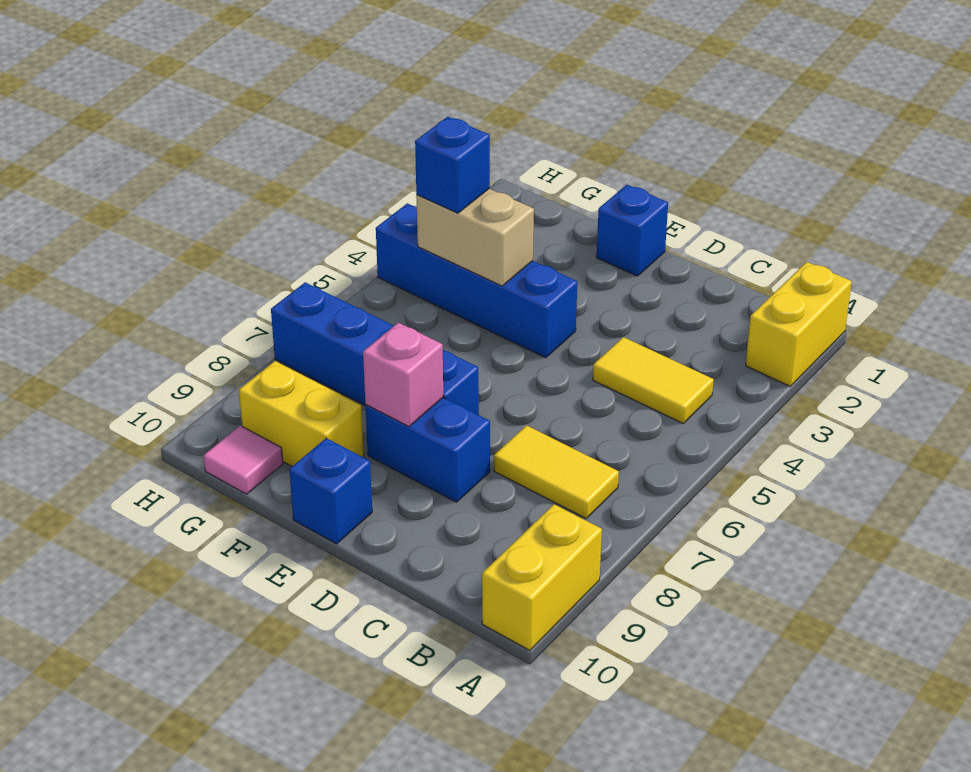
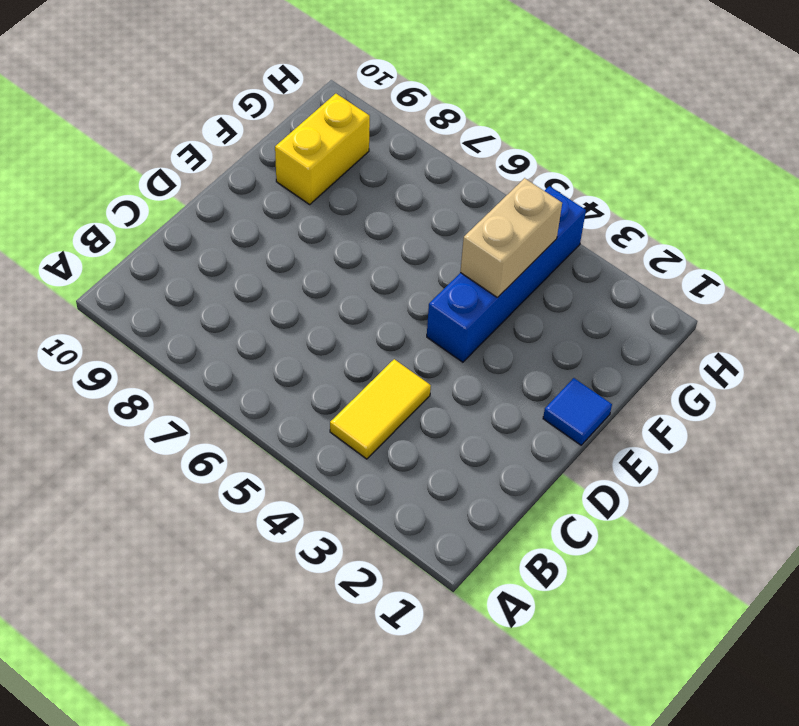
blue 1x1 tile [543,378,612,445] -> blue 1x1 brick [597,185,668,276]
none -> yellow 1x2 brick [746,262,852,386]
none -> yellow 1x2 brick [482,504,602,651]
none -> yellow 1x2 tile [494,425,619,518]

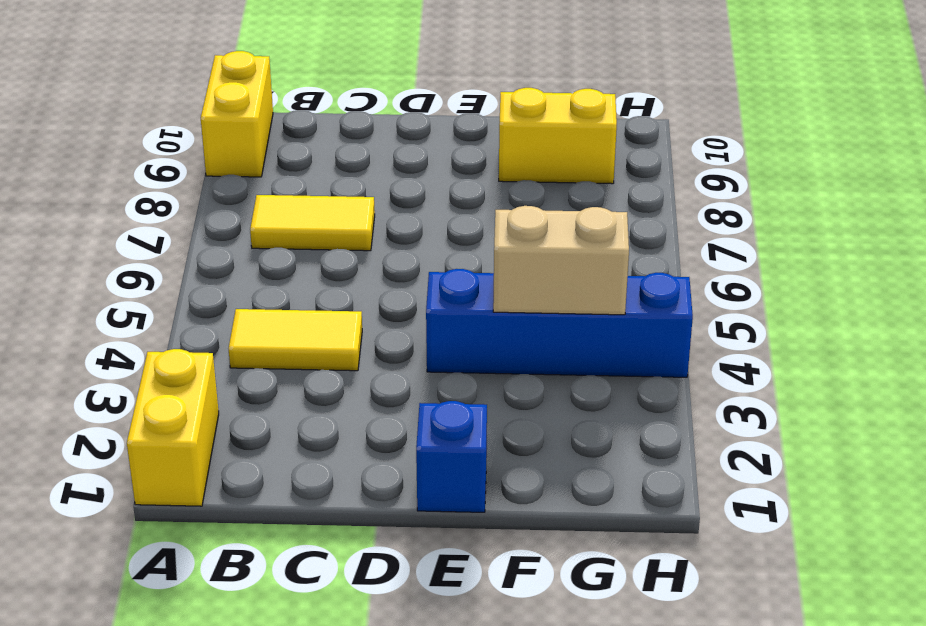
none -> blue 1x2 brick [365,398,490,502]
none -> blue 1x4 brick [271,282,479,415]
none -> blue 1x1 brick [289,438,372,544]

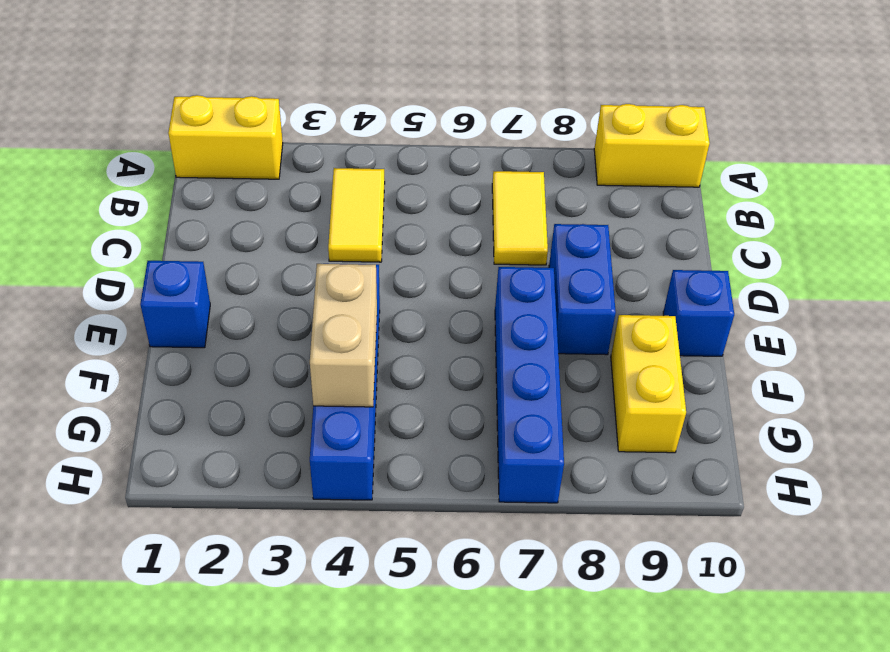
none -> pink 1x1 tile [203,426,283,494]
none -> pink 1x1 brick [363,323,443,426]
none -> blue 1x1 brick [415,117,490,213]

